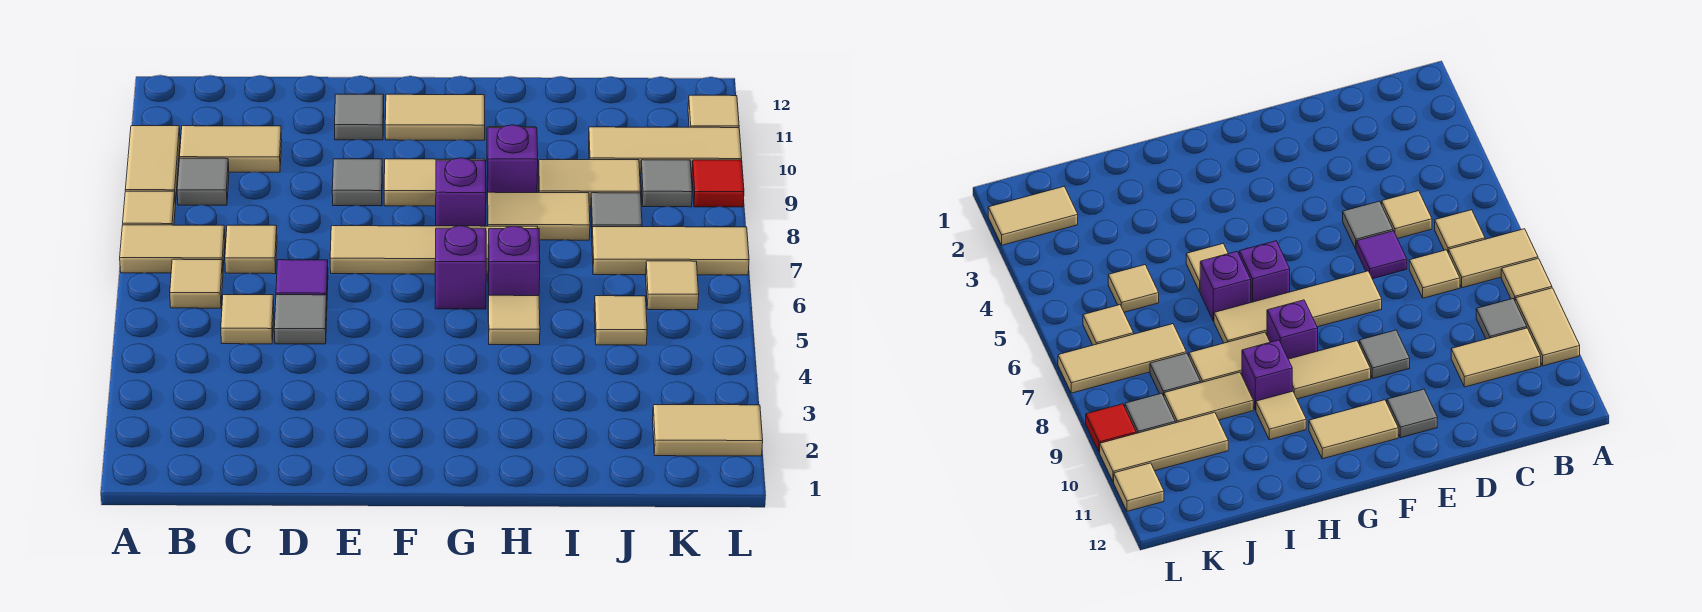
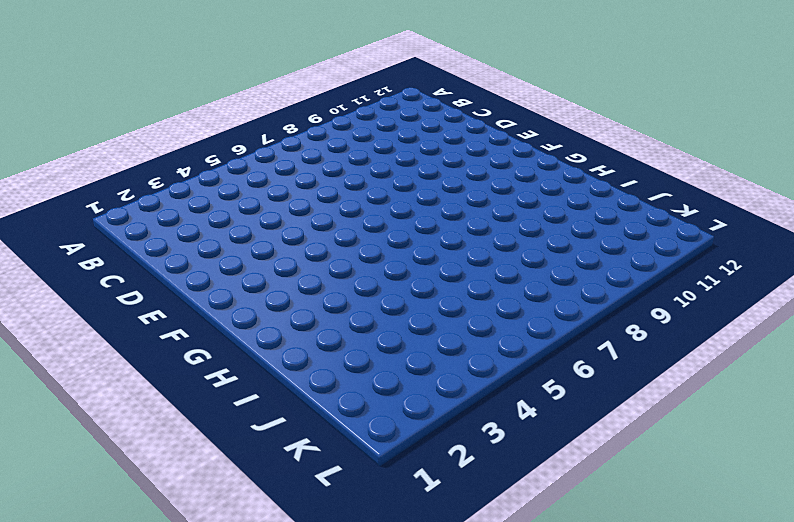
none -> tan 1x2 tile [120,225,225,273]
none -> tan 1x1 tile [123,191,175,225]
none -> tan 1x2 tile [125,126,180,204]
none -> tan 1x1 tile [170,259,223,308]

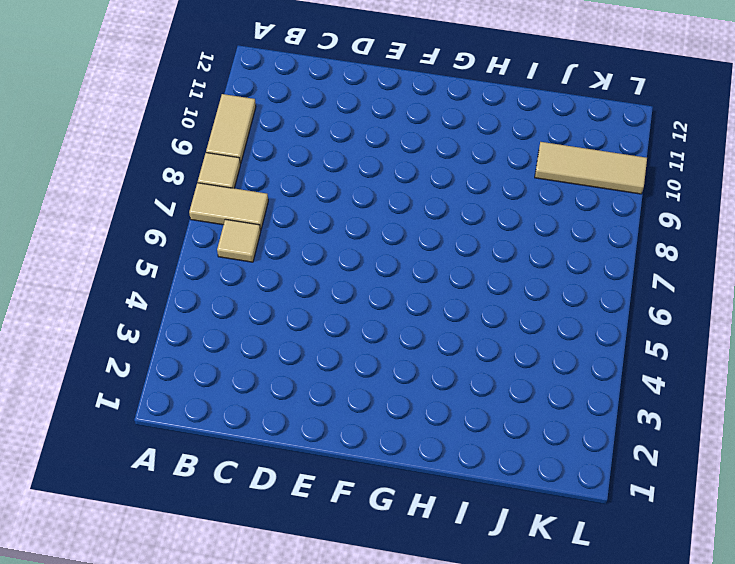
none -> grey 1x1 tile [177,158,229,205]
none -> tan 1x2 tile [180,126,282,172]
none -> tan 1x1 tile [221,295,274,344]
none -> tan 1x1 tile [225,225,277,274]

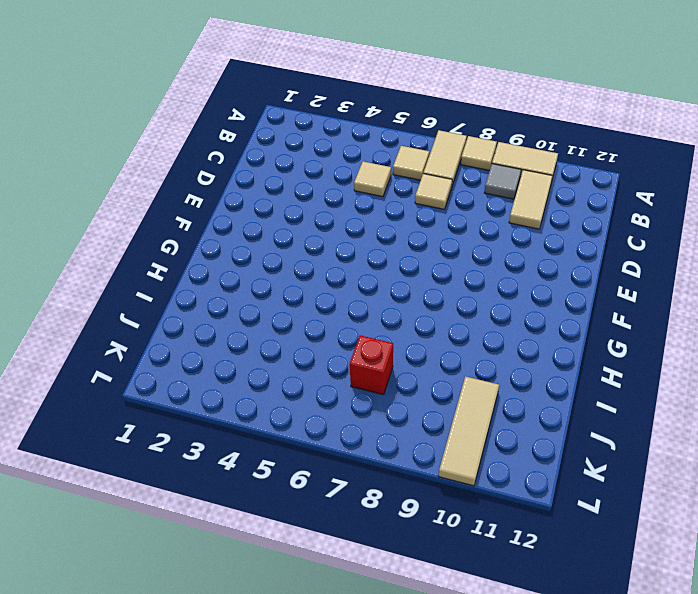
red 1x1 brick [350,335,393,395] -> tan 1x3 tile [592,227,749,275]
none -> grey 1x1 tile [274,295,327,344]
none -> purple 1x1 tile [276,260,328,295]
none -> tan 1x4 tile [330,226,538,274]
none -> grey 1x1 tile [332,159,382,206]

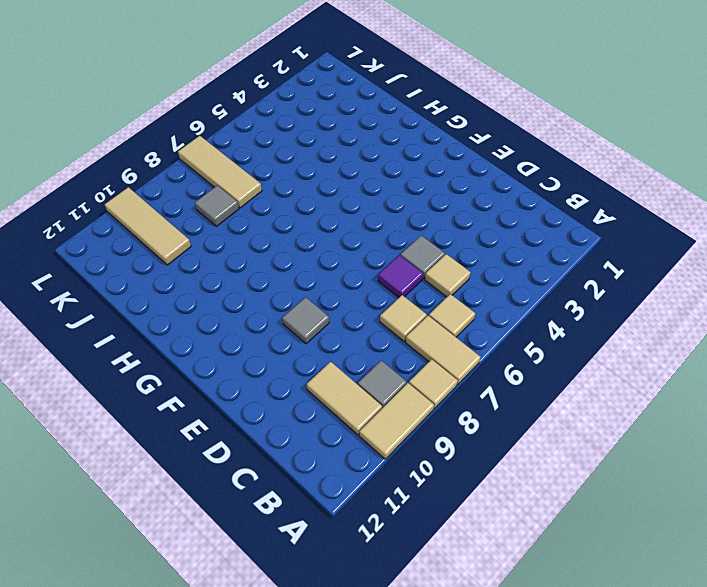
none -> tan 1x4 tile [330,226,538,274]
none -> grey 1x1 tile [335,94,384,140]
none -> tan 1x2 tile [384,159,485,206]
none -> tan 1x2 tile [385,94,485,140]

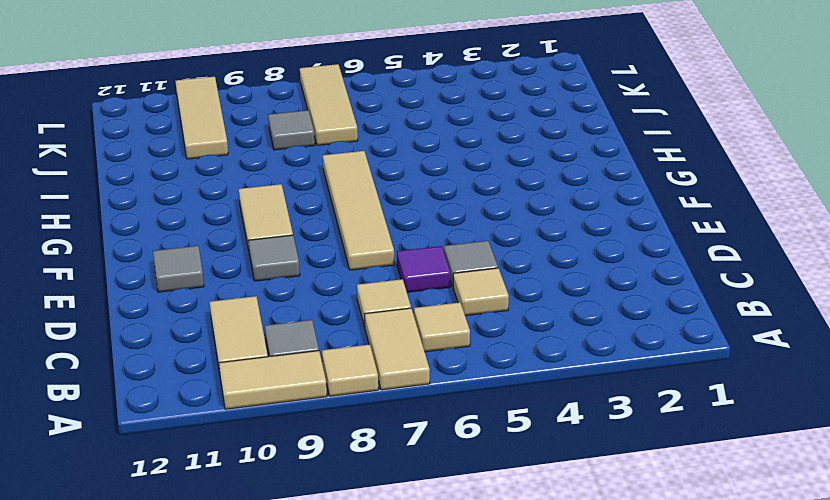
none -> tan 1x2 tile [385,94,485,140]
none -> purple 1x1 brick [435,226,486,309]
none -> purple 1x1 brick [436,158,486,226]
none -> tan 1x1 tile [488,295,540,345]

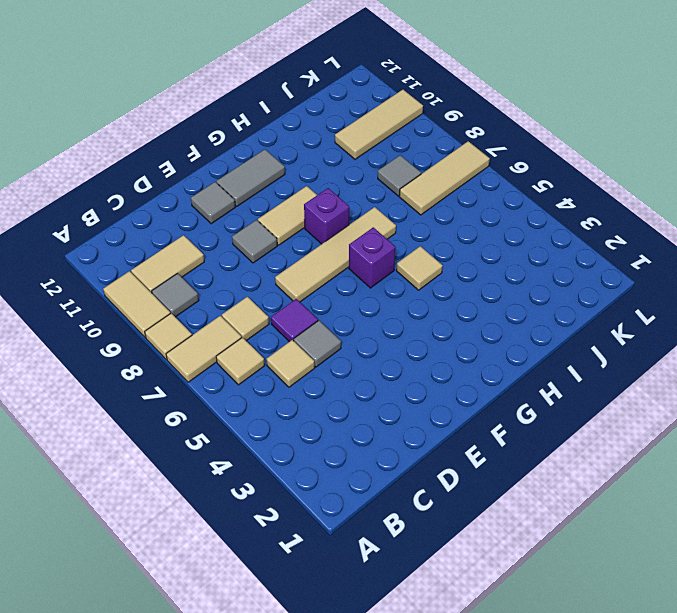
grey 1x2 tile [216,149,285,206] -> tan 1x2 tile [385,94,485,140]
none -> purple 1x1 brick [488,226,540,302]
none -> tan 1x2 tile [488,192,590,240]
none -> purple 1x1 brick [487,125,538,202]
none -> tan 1x1 tile [1256,391,1306,440]

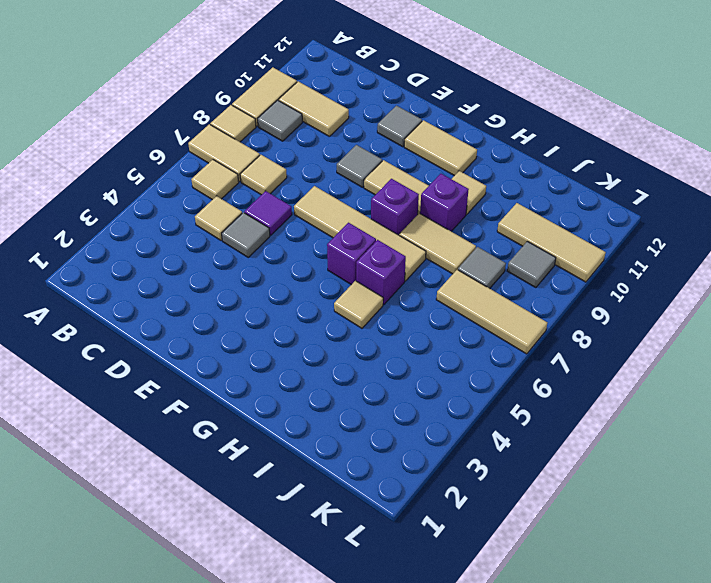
none -> tan 1x2 tile [538,160,641,207]
none -> tan 1x1 tile [594,296,647,345]
none -> tan 1x2 tile [653,405,763,456]
none -> tan 1x1 tile [646,261,699,310]

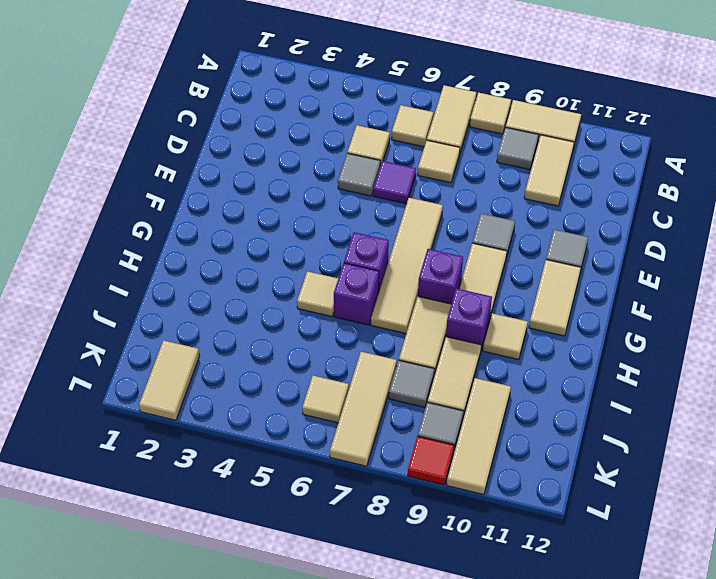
none -> tan 1x1 tile [594,296,647,345]
none -> tan 1x1 tile [688,95,739,128]

